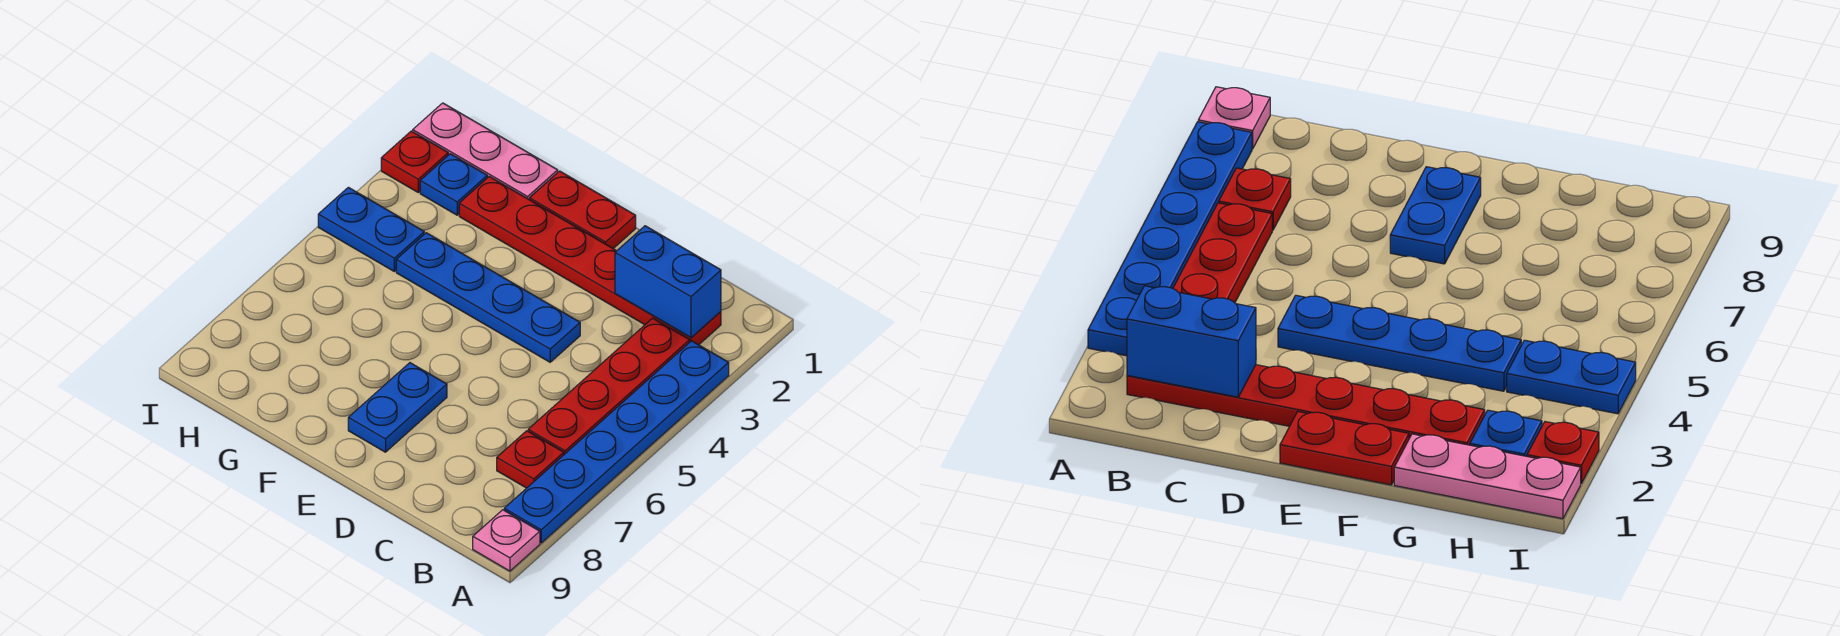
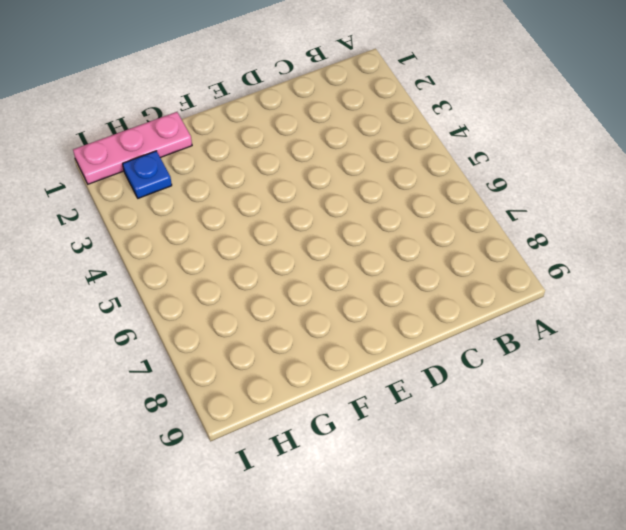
none -> blue 1x6 plate [504,341,729,543]
none -> pink 1x1 plate [473,510,540,571]
none -> red 1x6 plate [459,177,721,345]

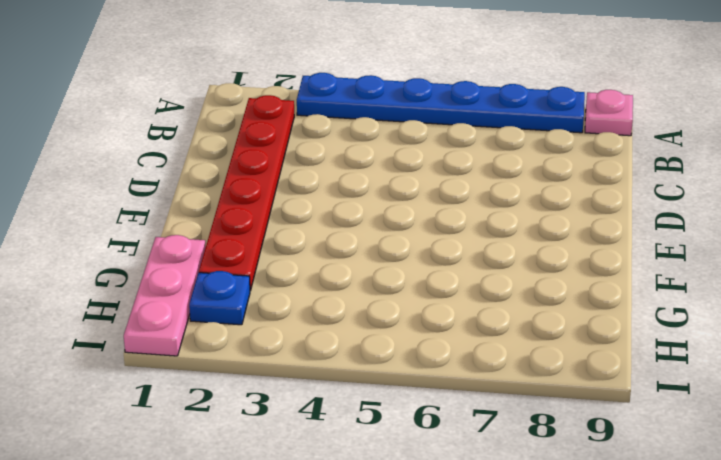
none -> red 1x4 plate [528,318,690,454]
none -> red 1x1 plate [497,431,564,488]
none -> blue 1x4 plate [396,233,580,362]

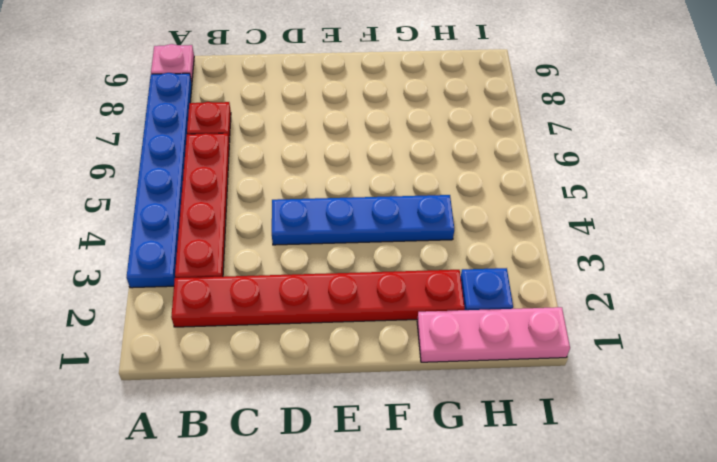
none -> red 1x2 plate [530,171,636,249]
none -> blue 1x2 plate [348,363,447,452]
none -> blue 1x2 plate [318,187,424,271]

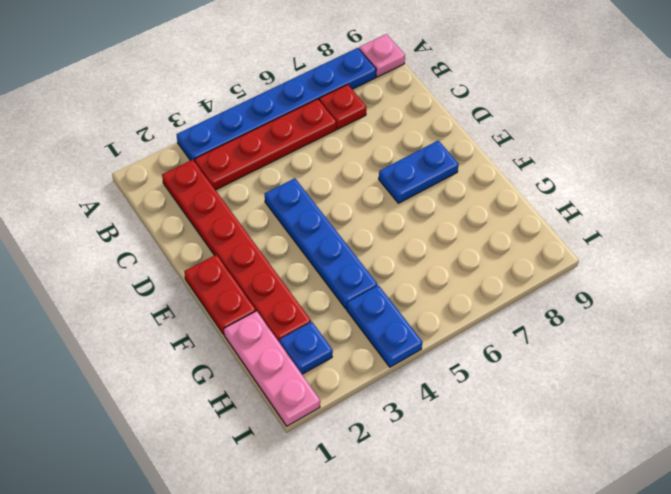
none -> red 1x1 plate [381,131,448,192]
none -> blue 1x2 brick [615,226,721,338]

